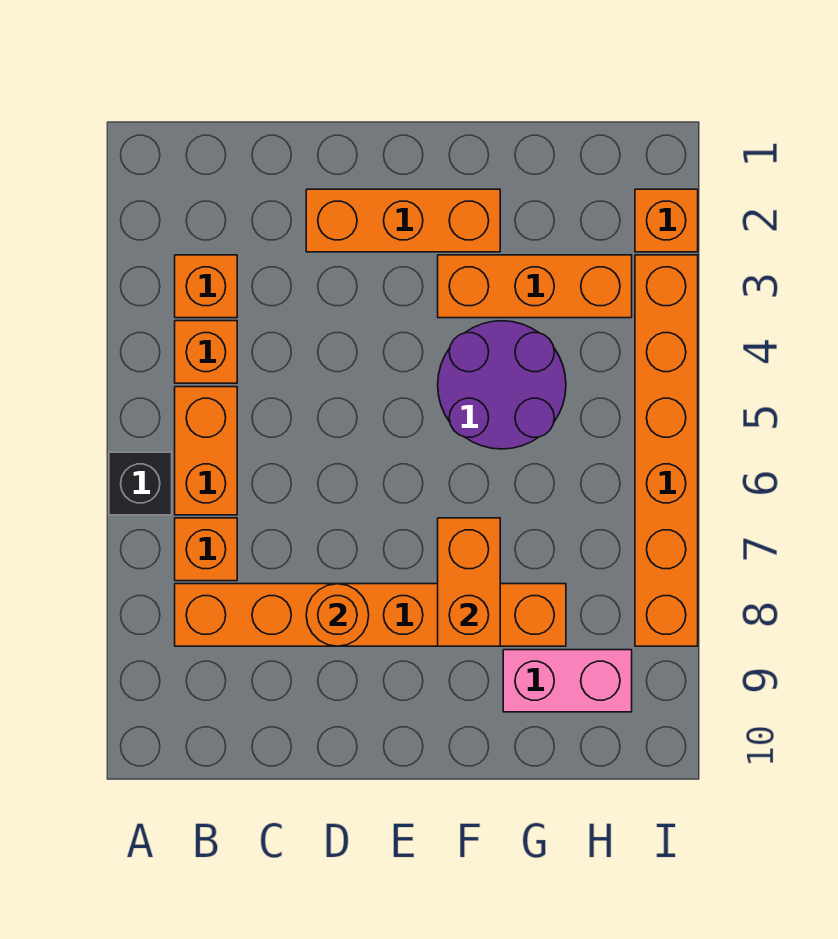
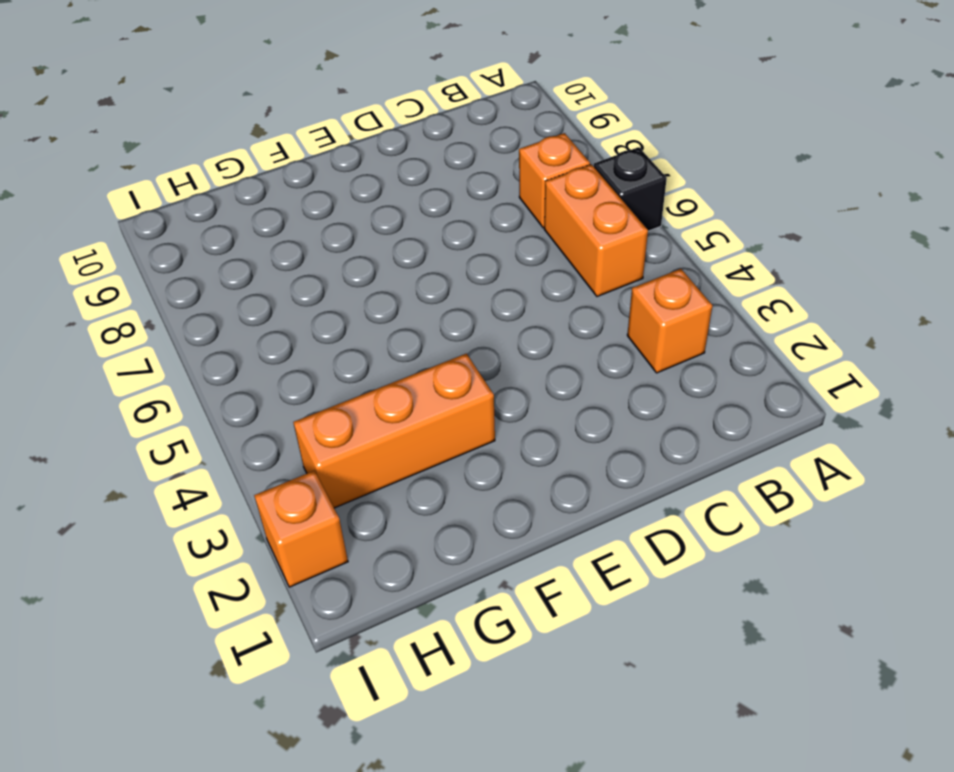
none -> orange 1x1 brick [175,321,237,383]
none -> orange 1x6 brick [175,584,566,646]
none -> orange 1x3 brick [306,189,500,252]

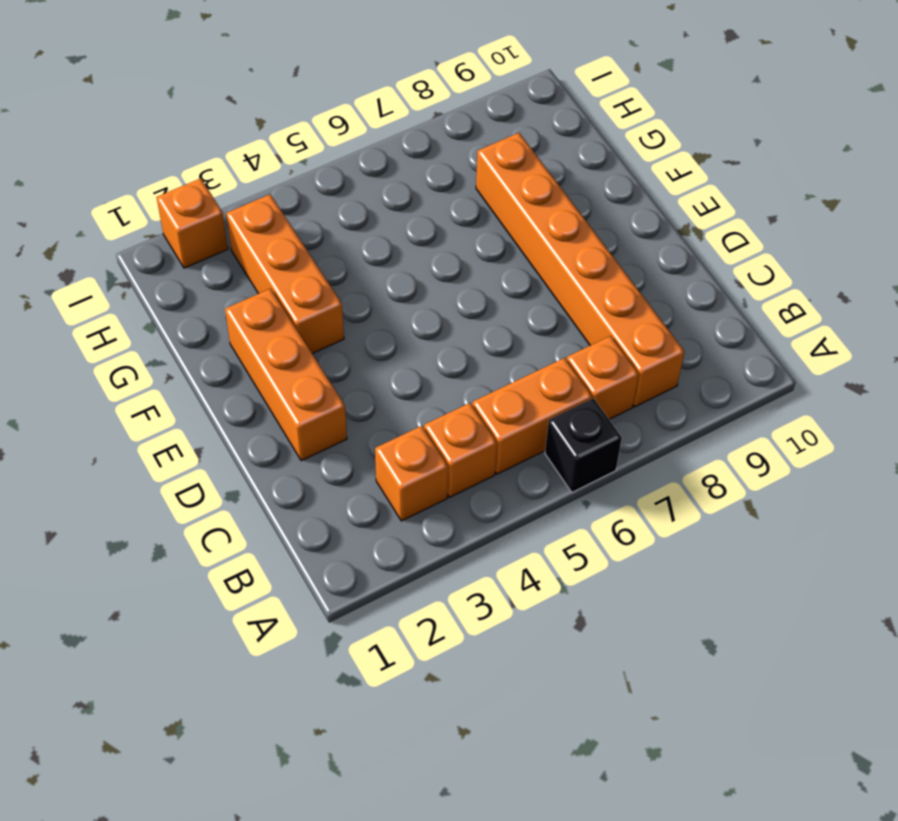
none -> purple 2x2 round brick [438,321,566,449]
none -> pink 1x2 brick [503,650,632,712]
none -> orange 1x6 brick [635,255,698,646]

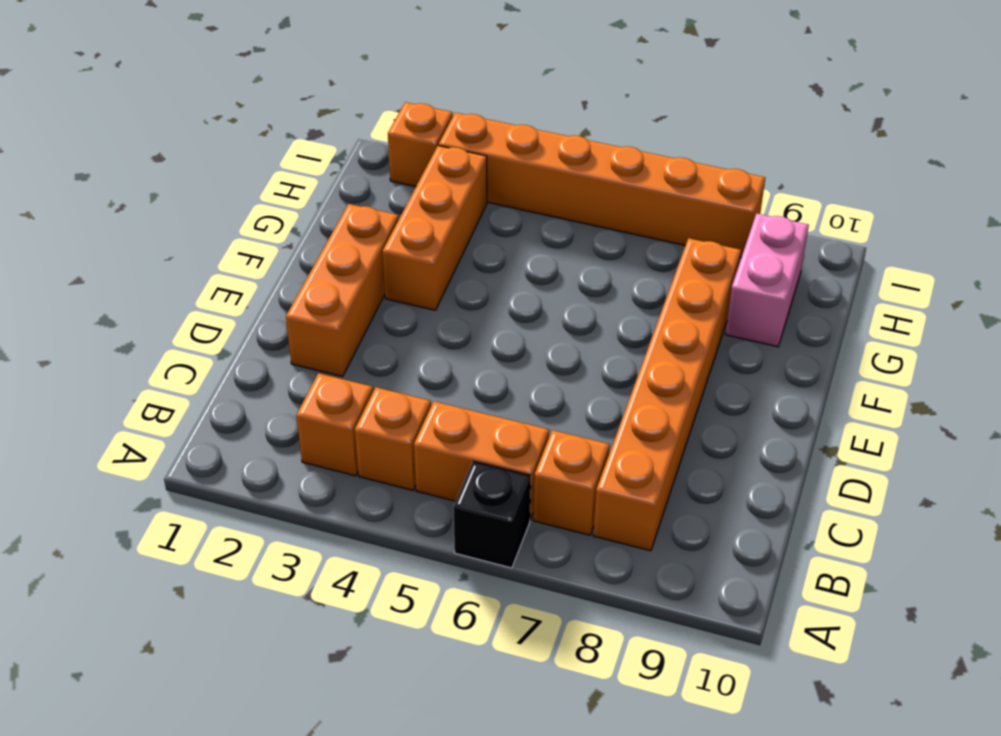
none -> purple 2x2 round brick [438,321,566,449]
none -> orange 1x1 round brick [306,584,369,646]
none -> orange 1x2 brick [438,518,500,646]

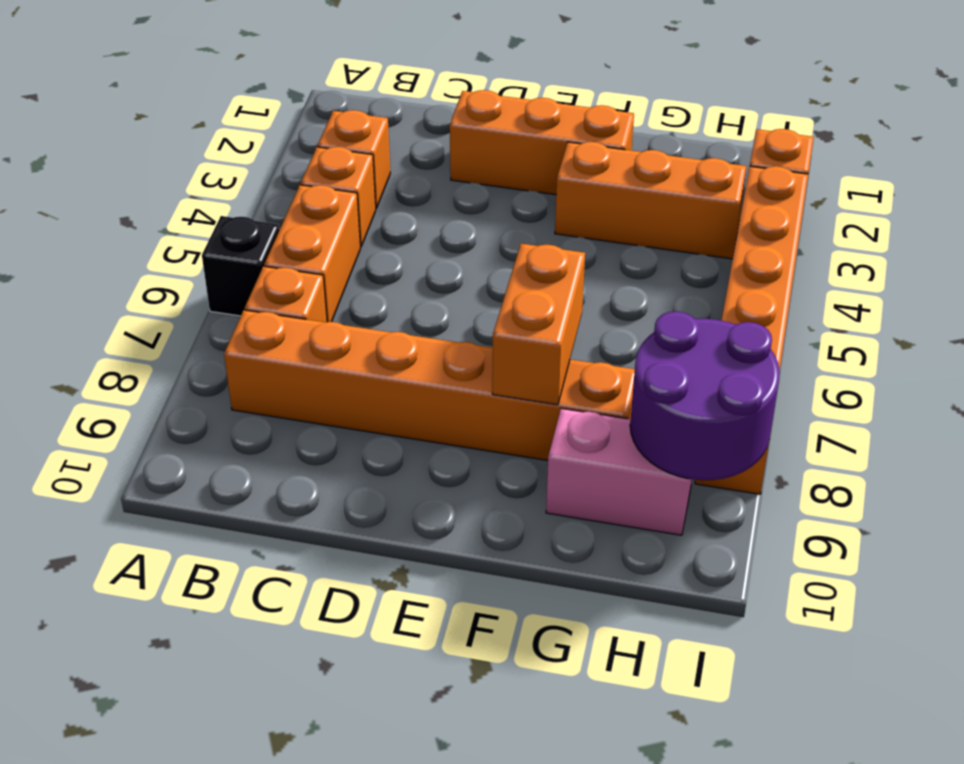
purple 2x2 round brick [630,311,780,480] -> purple 2x2 round brick moved to [438,321,566,449]
none -> orange 1x1 round brick [306,584,369,646]

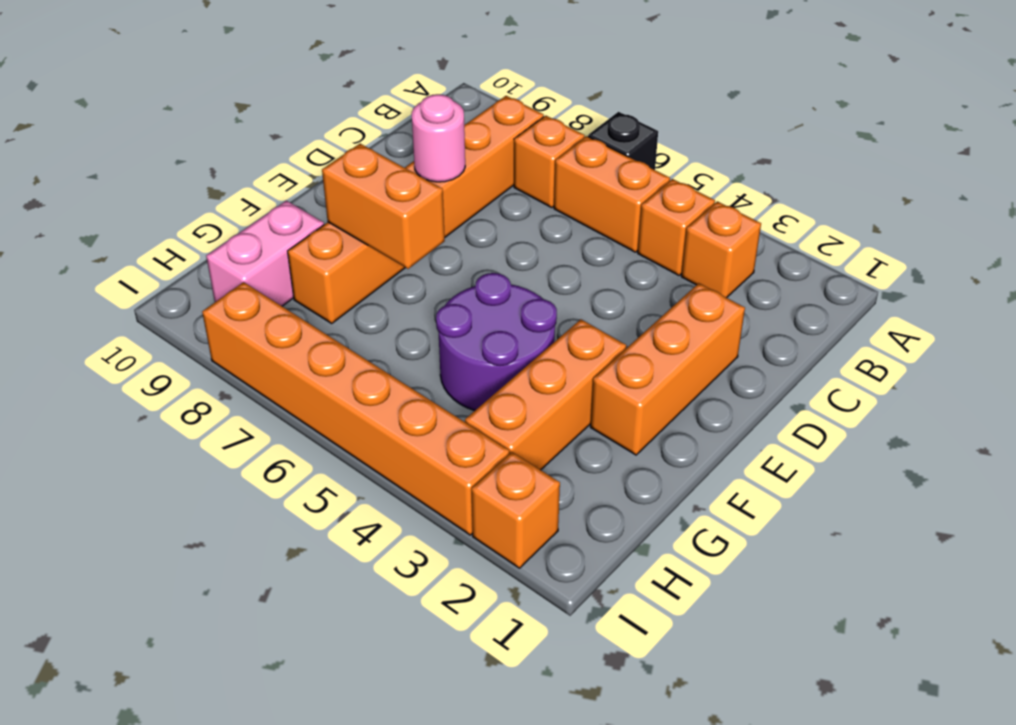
pink 1x1 round brick [412,94,465,182] -> orange 1x1 round brick [306,584,369,646]

